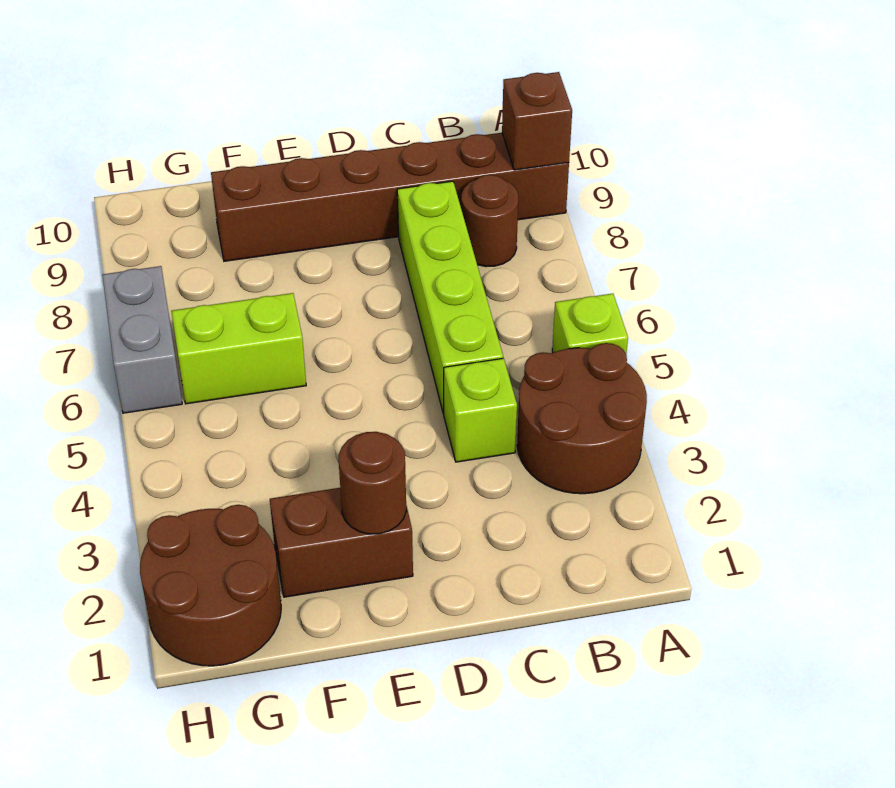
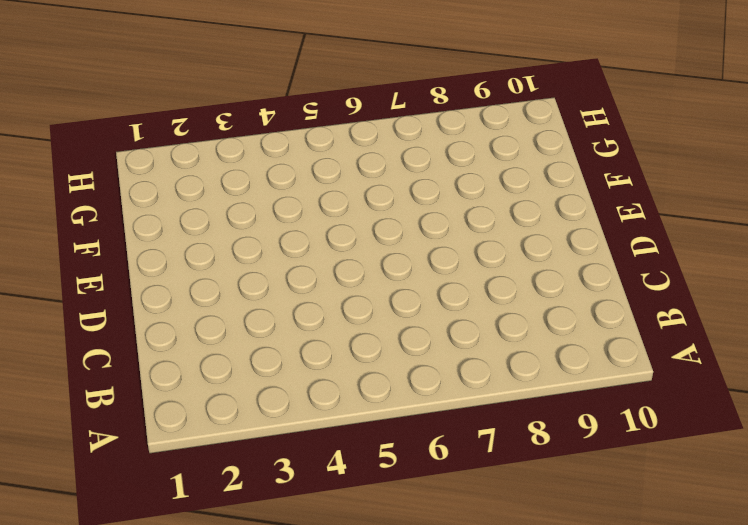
none -> brown 2x2 round brick [517,343,647,494]
none -> lime 1x1 brick [552,294,628,354]
none -> brown 1x6 brick [211,133,569,261]

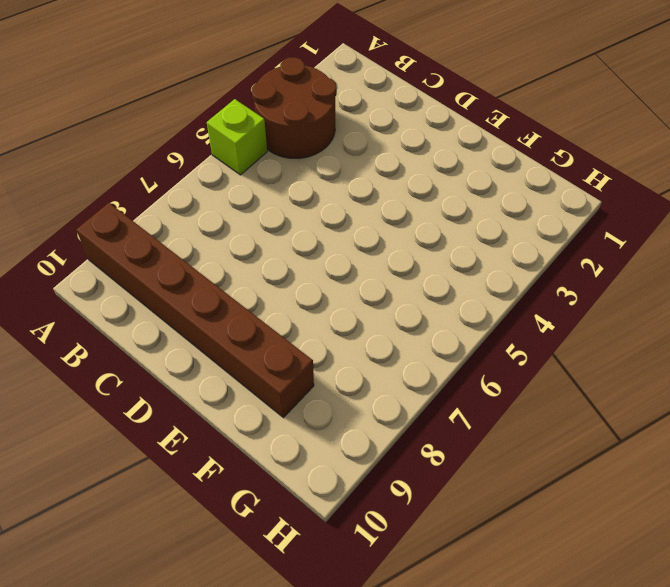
none -> brown 1x1 round brick [461,175,518,267]
none -> lime 1x1 brick [443,358,517,462]
none -> lime 1x4 brick [397,181,503,413]

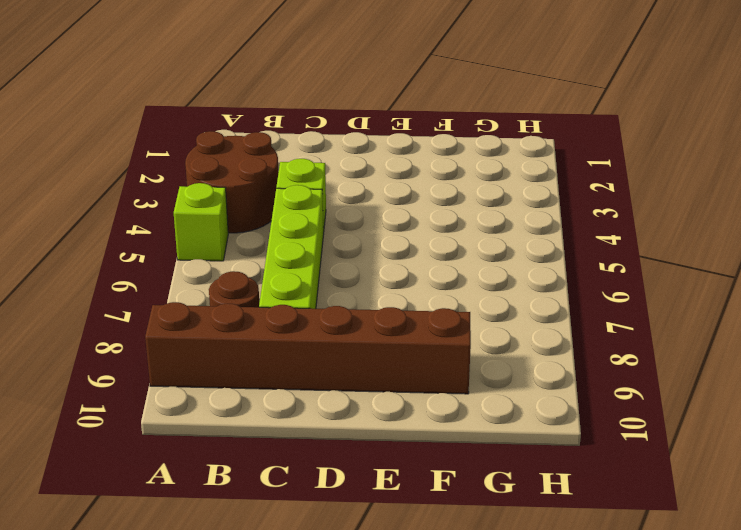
none -> brown 1x2 brick [270,488,413,597]
none -> lime 1x2 brick [171,293,306,404]
none -> brown 2x2 round brick [140,505,281,666]

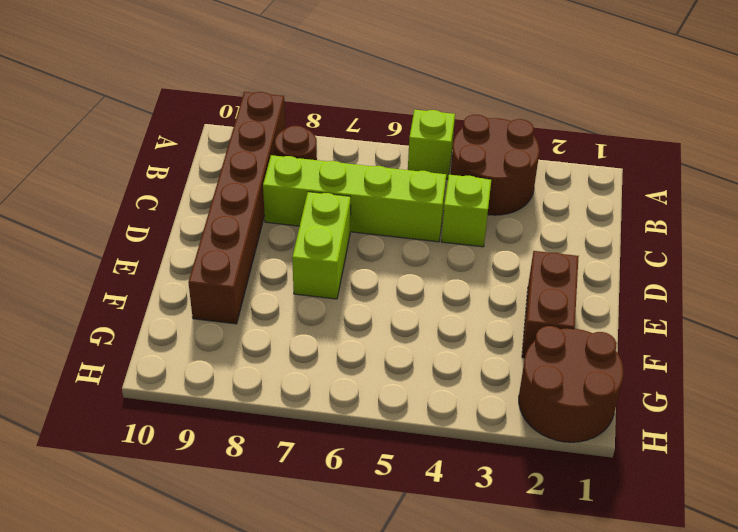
lime 1x2 brick [292,192,351,299] -> lime 1x2 brick moved to [171,293,306,404]
none -> grey 1x2 brick [102,266,182,413]
none -> brown 1x1 brick [502,72,572,170]
none -> brown 1x1 round brick [339,432,406,534]

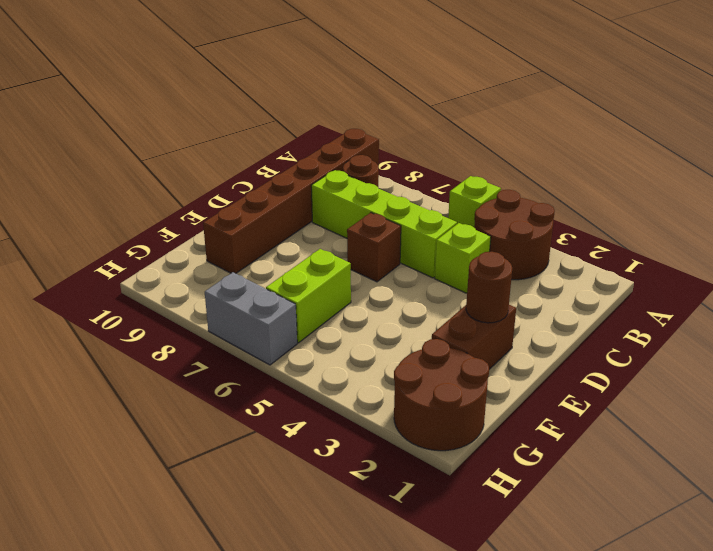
brown 1x1 brick [347,213,401,282] -> brown 1x1 brick moved to [502,72,572,170]

